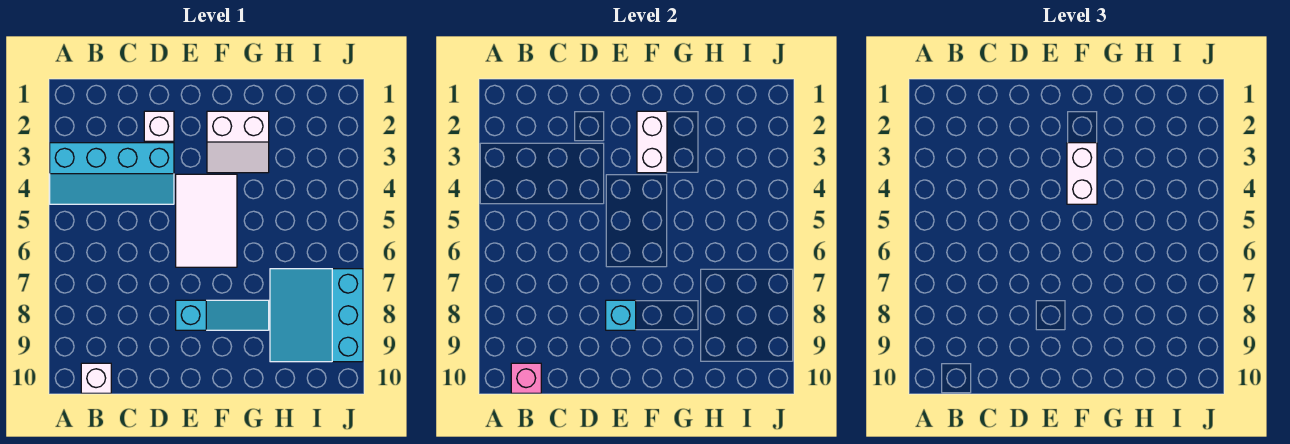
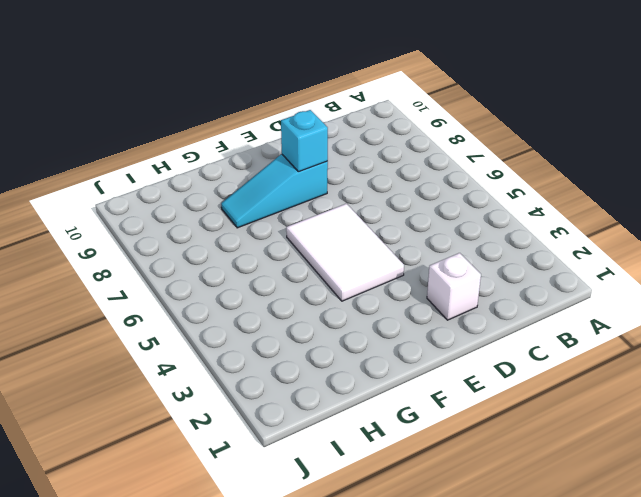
none -> cyan 2x4 slope [50,143,174,204]
none -> white 1x1 brick [81,363,111,393]

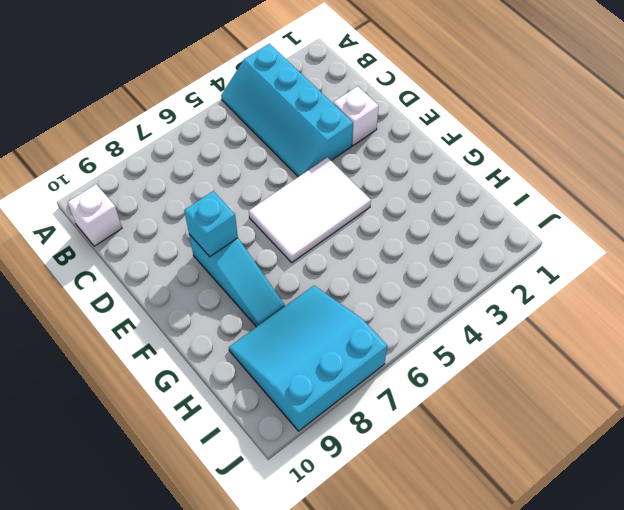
none -> white 2x2 slope [207,111,269,173]
none -> pink 1x1 brick [511,363,541,393]

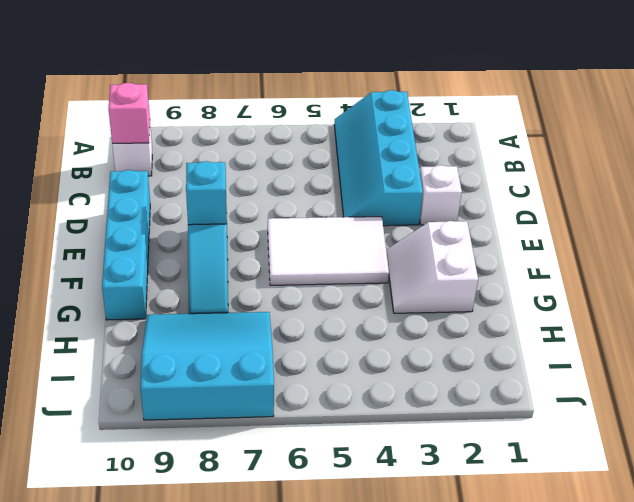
cyan 1x4 brick [102,170,150,320] -> none
none -> white 1x2 brick [637,111,667,173]
none -> white 1x2 brick [1067,143,1097,204]

